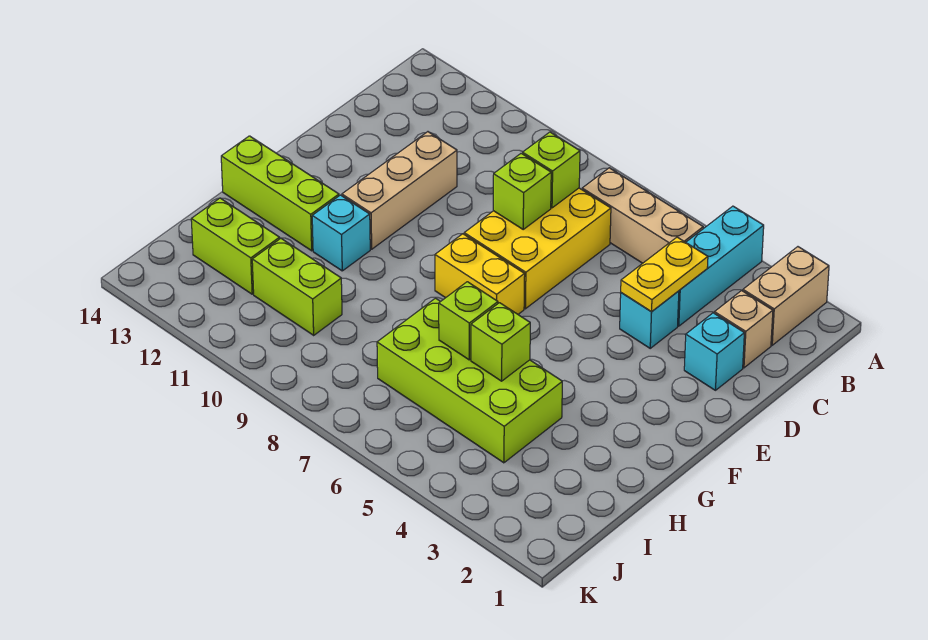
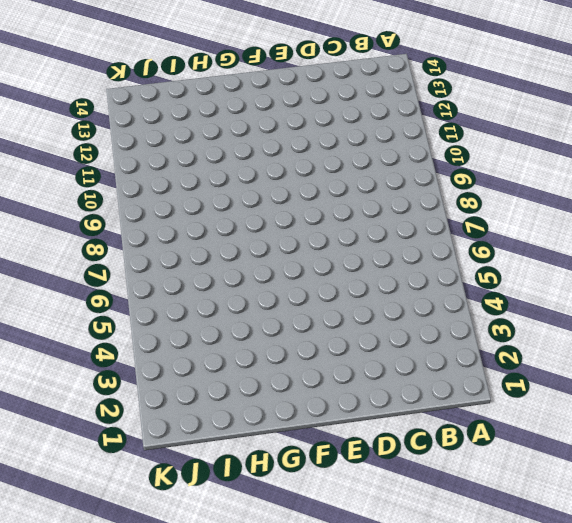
none -> tan 1x2 brick [743,247,829,345]
none -> cyan 1x3 brick [678,206,764,326]
none -> tan 1x3 brick [582,168,703,263]

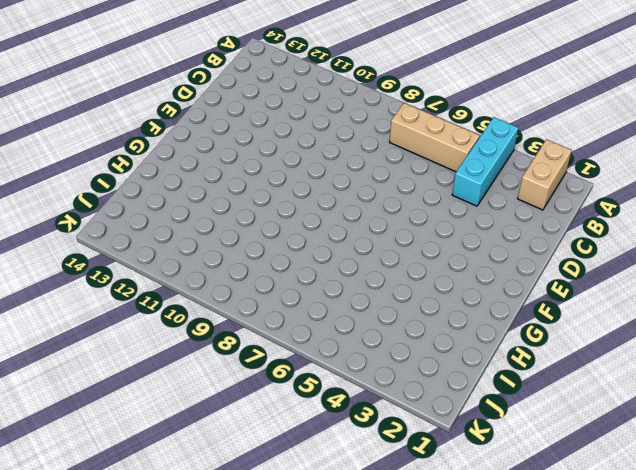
none -> tan 1x1 brick [714,291,773,368]
none -> yellow 2x3 brick [464,188,611,309]
none -> cyan 1x1 brick [684,313,744,390]

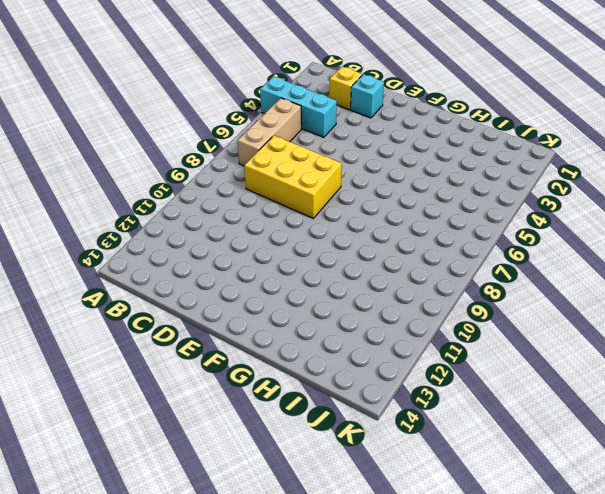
yellow 1x1 brick [329,66,362,110] -> tan 1x1 brick [714,291,773,368]
none -> tan 1x2 brick [743,247,829,345]
none -> cyan 1x1 brick [620,291,679,348]
none -> tan 1x3 brick [342,132,457,249]

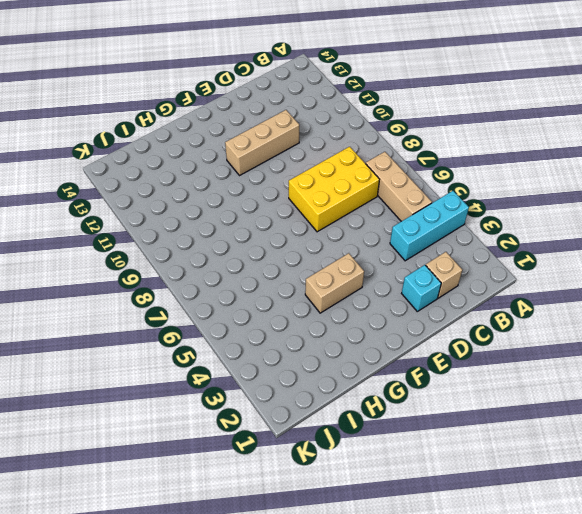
tan 1x2 brick [305,253,364,313] -> tan 1x2 brick moved to [743,247,829,345]
none -> cyan 1x1 brick [620,291,679,348]
none -> yellow 1x2 brick [435,234,525,314]
none -> cyan 1x1 brick [312,195,370,271]

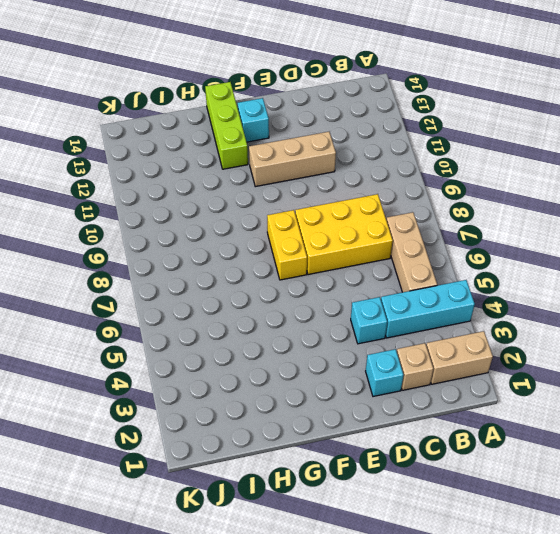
cyan 1x1 brick [238,98,269,142] -> cyan 1x1 brick moved to [312,195,370,271]
none -> lime 2x4 brick [377,298,562,463]
none -> lime 1x2 brick [252,239,342,335]
none -> lime 1x2 brick [191,198,280,294]

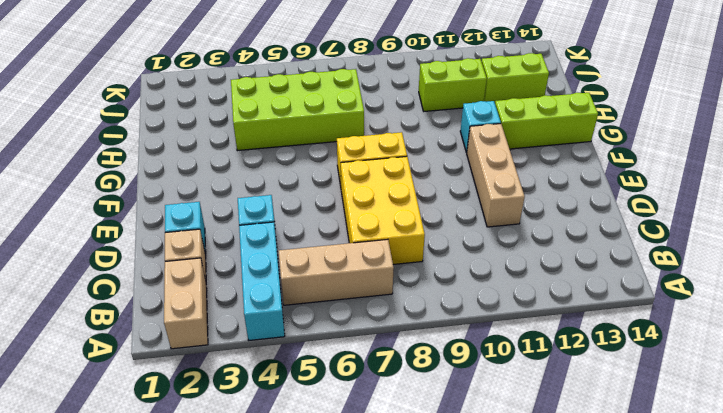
none -> yellow 1x2 plate [621,237,708,312]
none -> lime 1x1 brick [523,132,580,208]
none -> lime 1x1 brick [493,153,551,229]

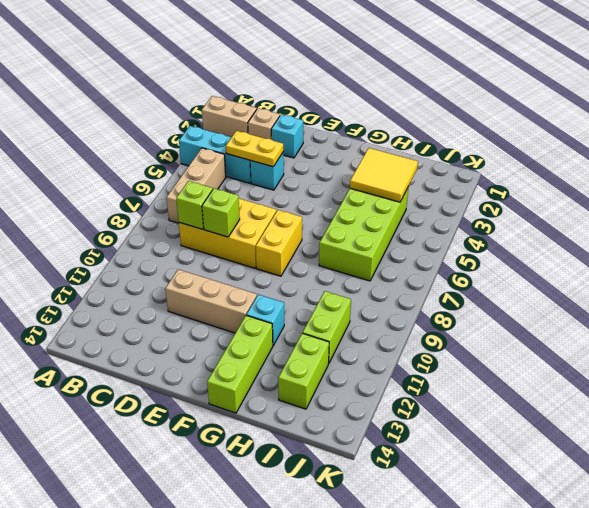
yellow 2x2 tile [350,148,418,202] -> none
none -> lime 1x1 brick [471,303,530,381]
none -> lime 1x1 brick [439,282,498,360]

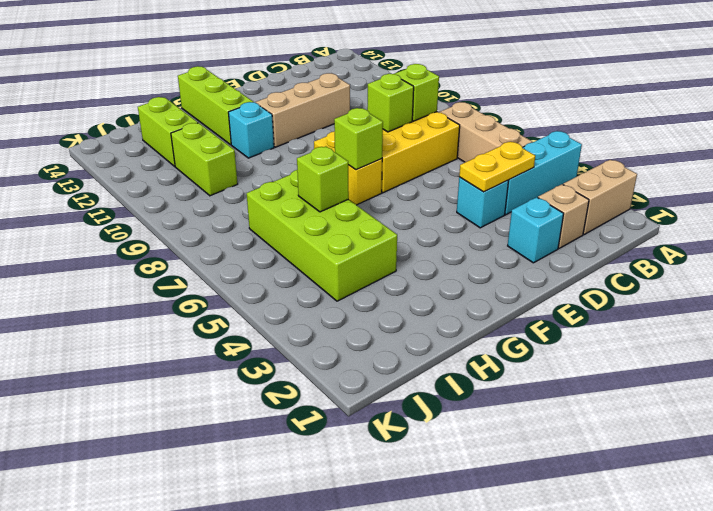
lime 1x1 brick [334,108,383,170] -> lime 1x1 brick moved to [471,303,530,381]

